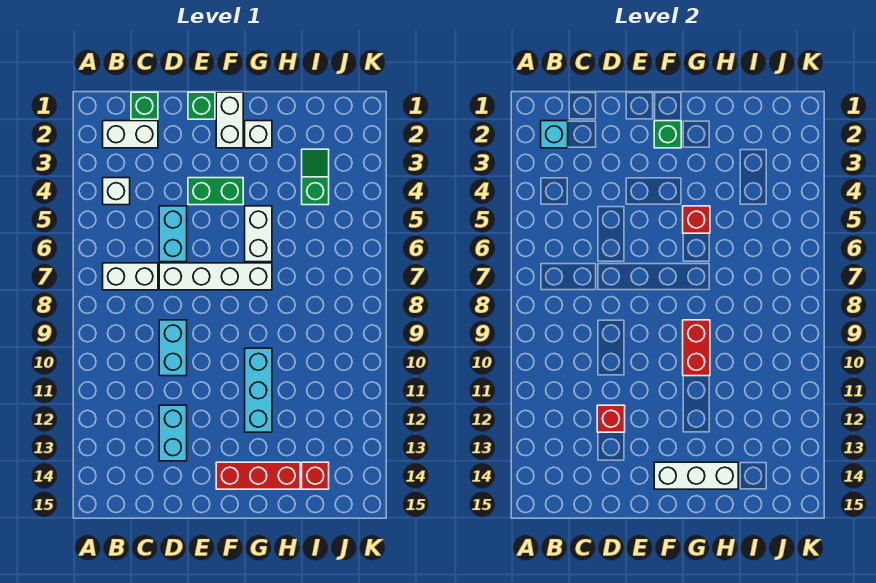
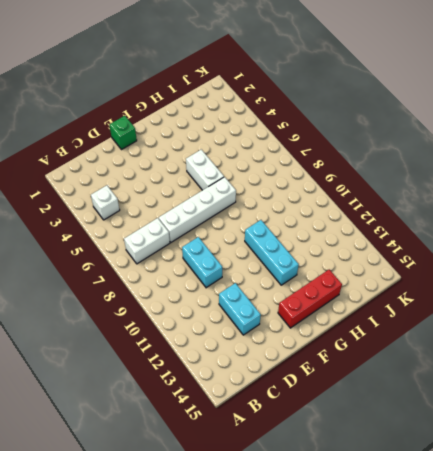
none -> white 1x2 brick [103,121,158,148]
none -> green 1x1 brick [131,92,158,119]
none -> cyan 1x2 brick [159,206,187,262]

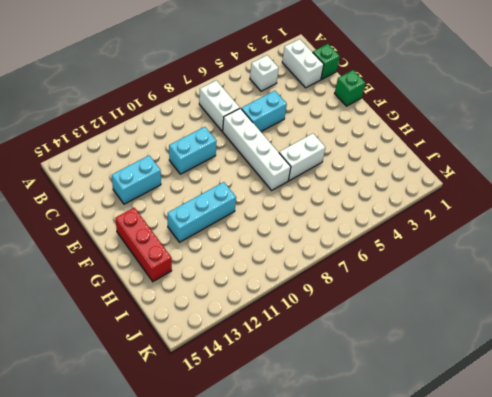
none -> green 1x2 brick [188,178,243,205]
none -> white 1x2 brick [216,92,243,148]
none -> white 1x1 brick [245,121,272,148]

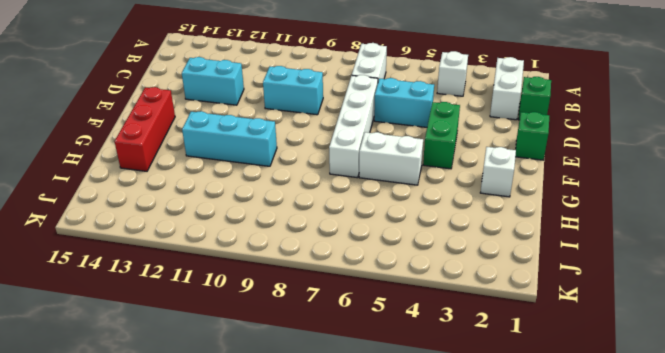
none -> white 1x2 brick [216,92,243,148]
none -> green 1x2 slope [302,149,329,205]
none -> red 1x1 brick [302,462,329,489]

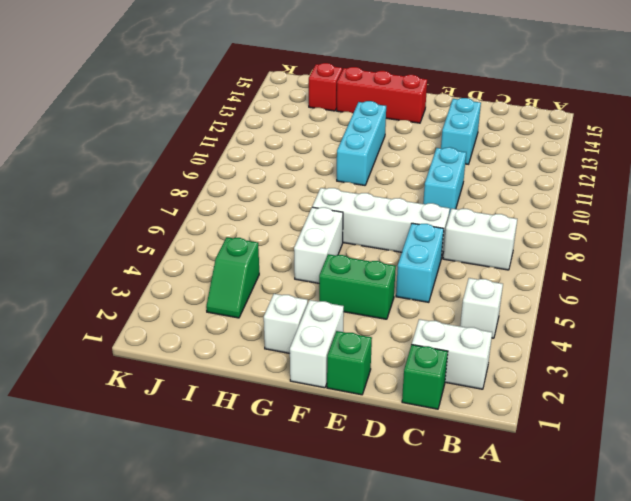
none -> cyan 1x1 brick [541,121,568,148]
none -> red 1x1 brick [597,405,625,432]
none -> green 1x1 brick [654,121,681,148]

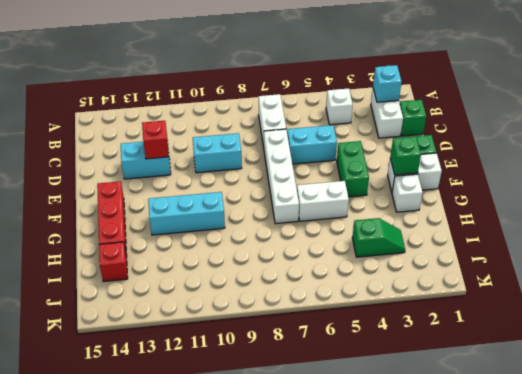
none -> white 1x3 brick [654,462,738,489]
none -> red 1x1 brick [683,206,710,233]
none -> red 1x2 brick [683,320,710,376]

